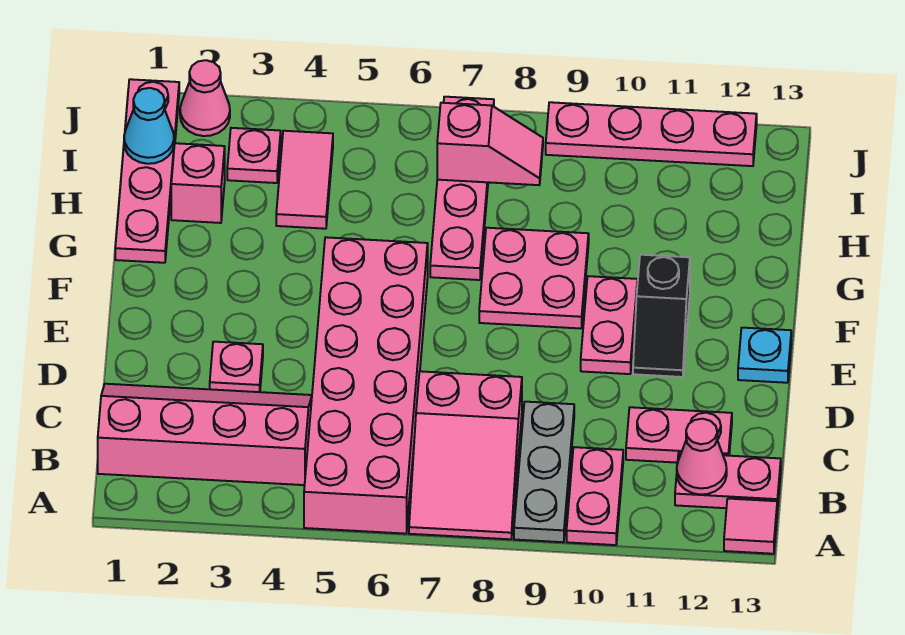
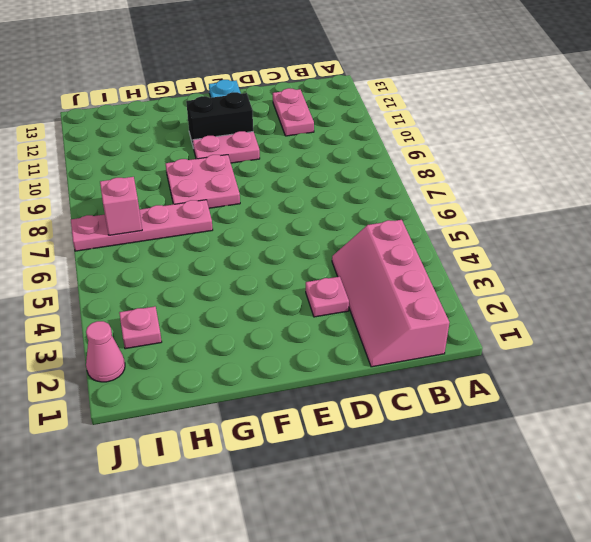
black 1x2 brick [186,92,253,148] -> black 1x2 slope [633,255,690,377]
none -> pink 2x6 brick [304,237,428,534]
none -> pink 2x3 slope [409,371,522,539]
none -> grey 1x3 plate [514,402,574,542]

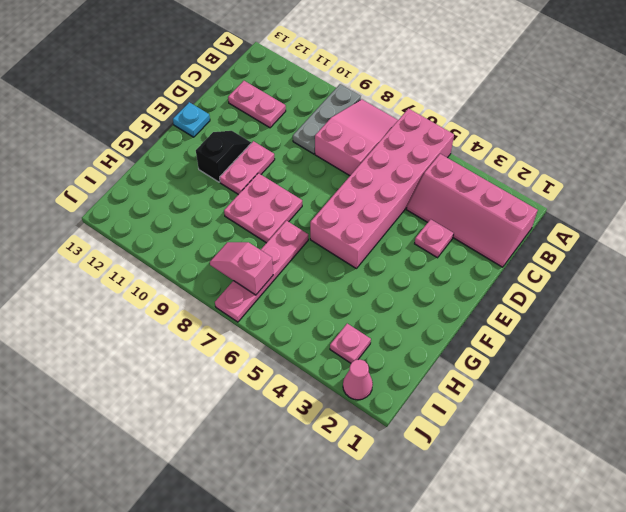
none -> pink 1x2 plate [567,447,623,545]
none -> pink 1x1 tile [724,499,777,554]
none -> pink 1x2 plate [675,453,781,510]

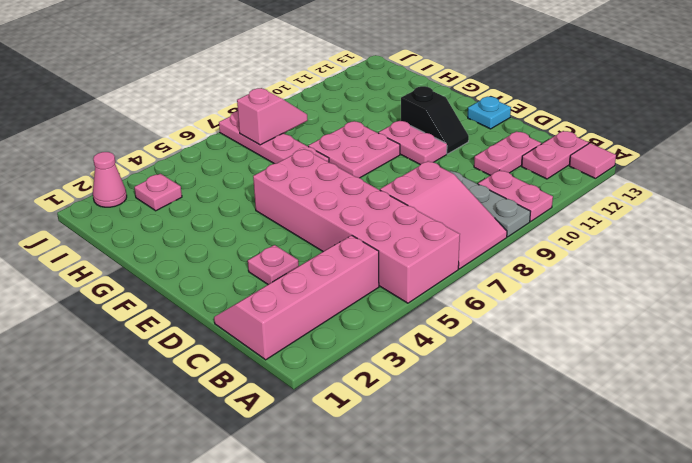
none -> pink 1x4 plate [115,79,179,263]
none -> pink 1x1 brick [171,143,225,223]
none -> pink 1x2 tile [276,131,333,229]

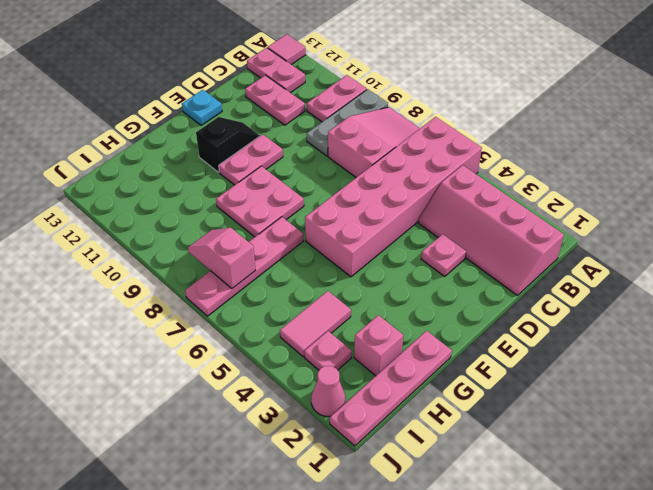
none -> pink 1x4 plate [546,102,757,166]
none -> pink 1x1 cone [677,419,727,495]
none -> cyan 1x1 cone [124,88,174,164]

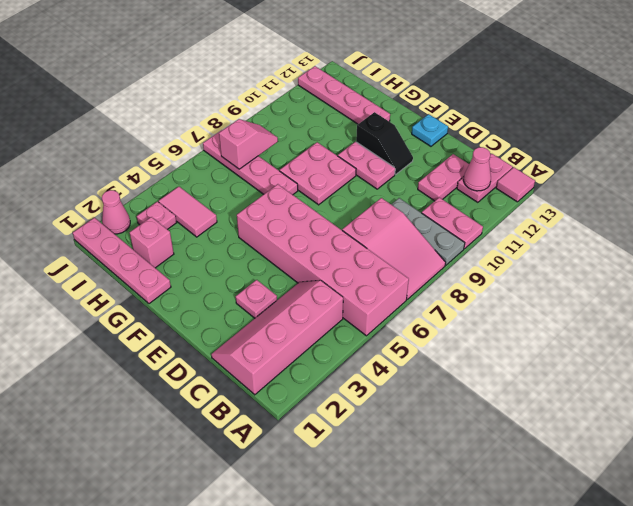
pink 1x4 plate [298,66,390,124] -> pink 1x4 plate turned to [546,102,757,166]
none -> cyan 1x1 cone [124,88,174,164]

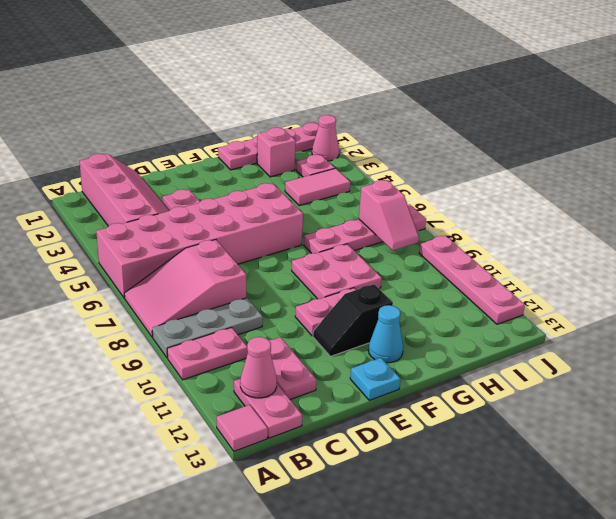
cyan 1x1 cone [368,305,403,363] -> cyan 1x1 cone moved to [124,88,174,164]

